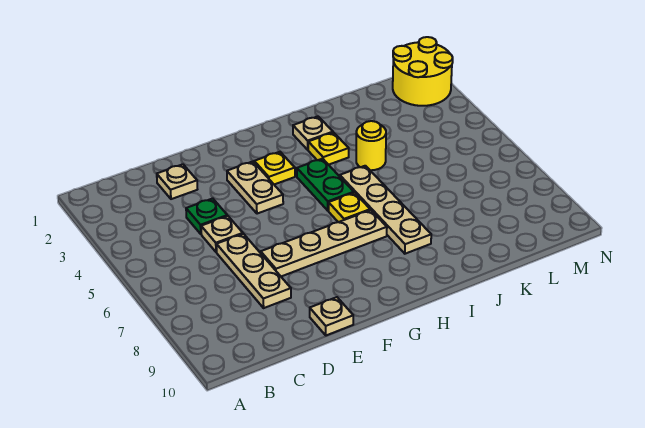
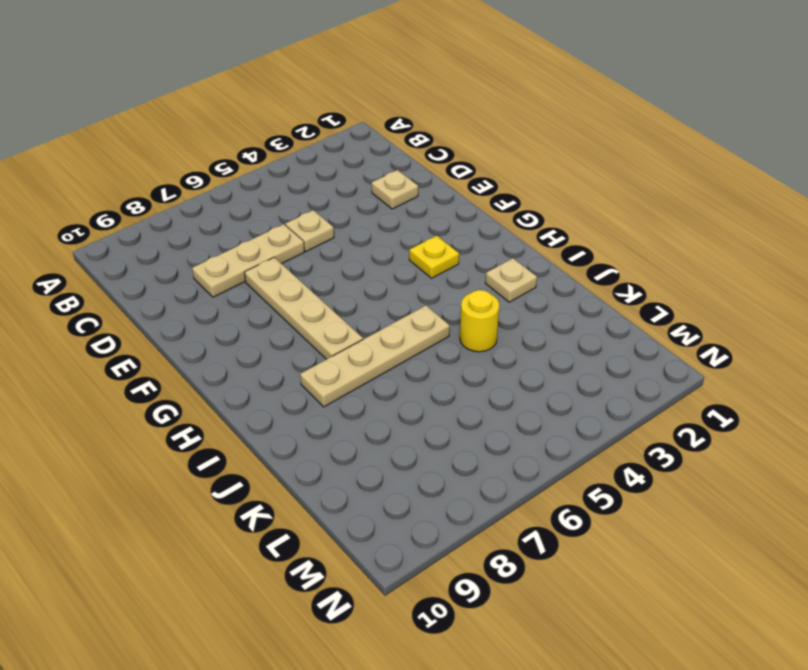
none -> green 1x1 plate [186,198,227,234]
none -> tan 1x1 plate [310,297,353,335]
none -> tan 1x2 plate [227,162,283,214]

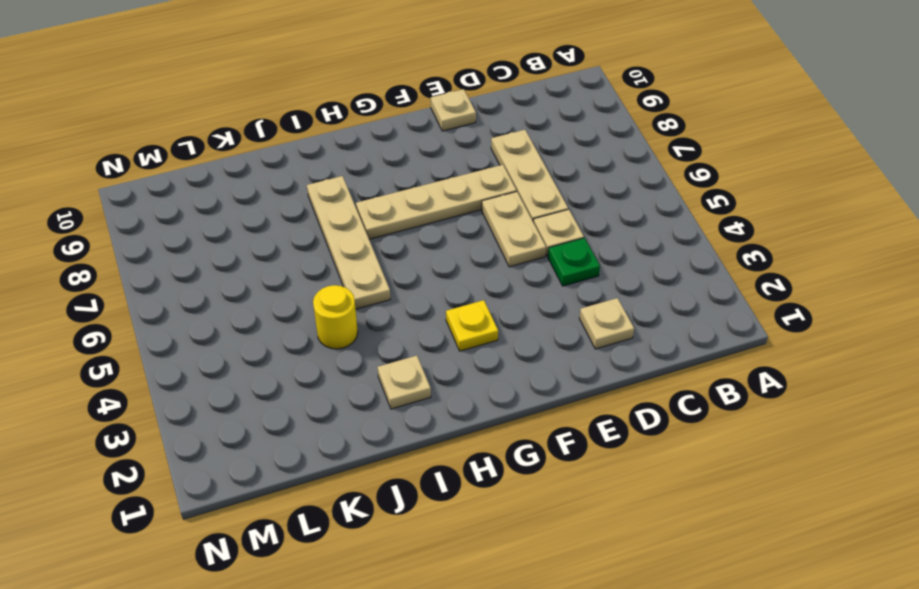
tan 1x2 plate [482,192,546,267] -> tan 1x2 plate moved to [227,162,283,214]
none -> green 1x2 plate [297,159,354,211]
none -> yellow 1x1 plate [329,193,370,222]
none -> yellow 1x1 plate [308,132,349,165]

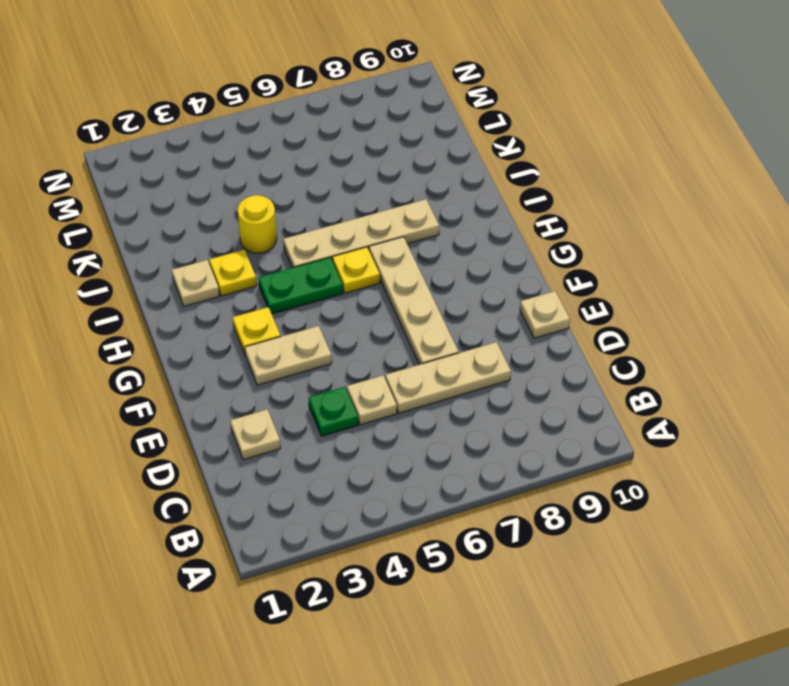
none -> yellow 2x2 round brick [393,37,453,106]

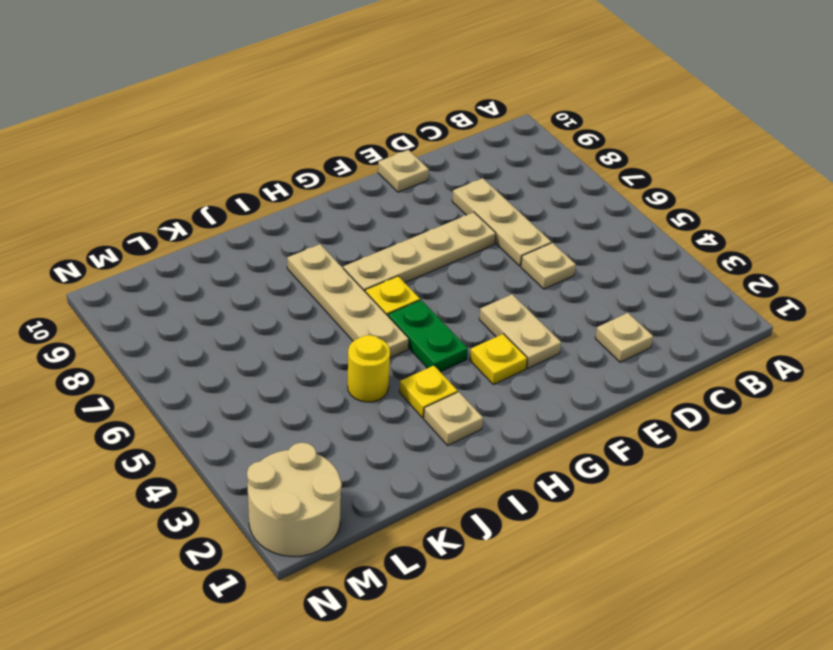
tan 2x2 round brick [247,443,342,556] -> yellow 2x2 round brick [393,37,453,106]
none -> green 1x1 plate [186,198,227,234]

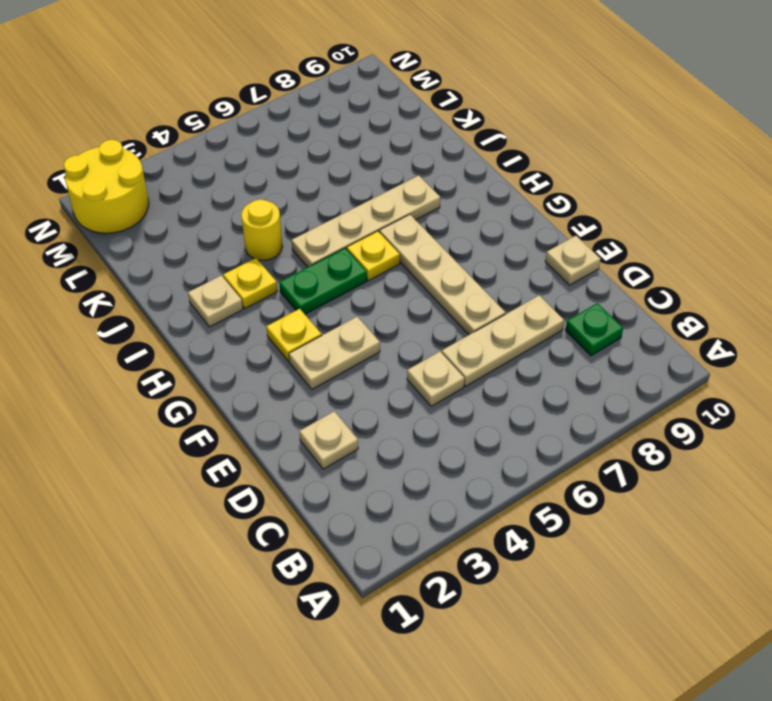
green 1x1 plate [565,303,623,356] -> green 1x1 plate moved to [186,198,227,234]

